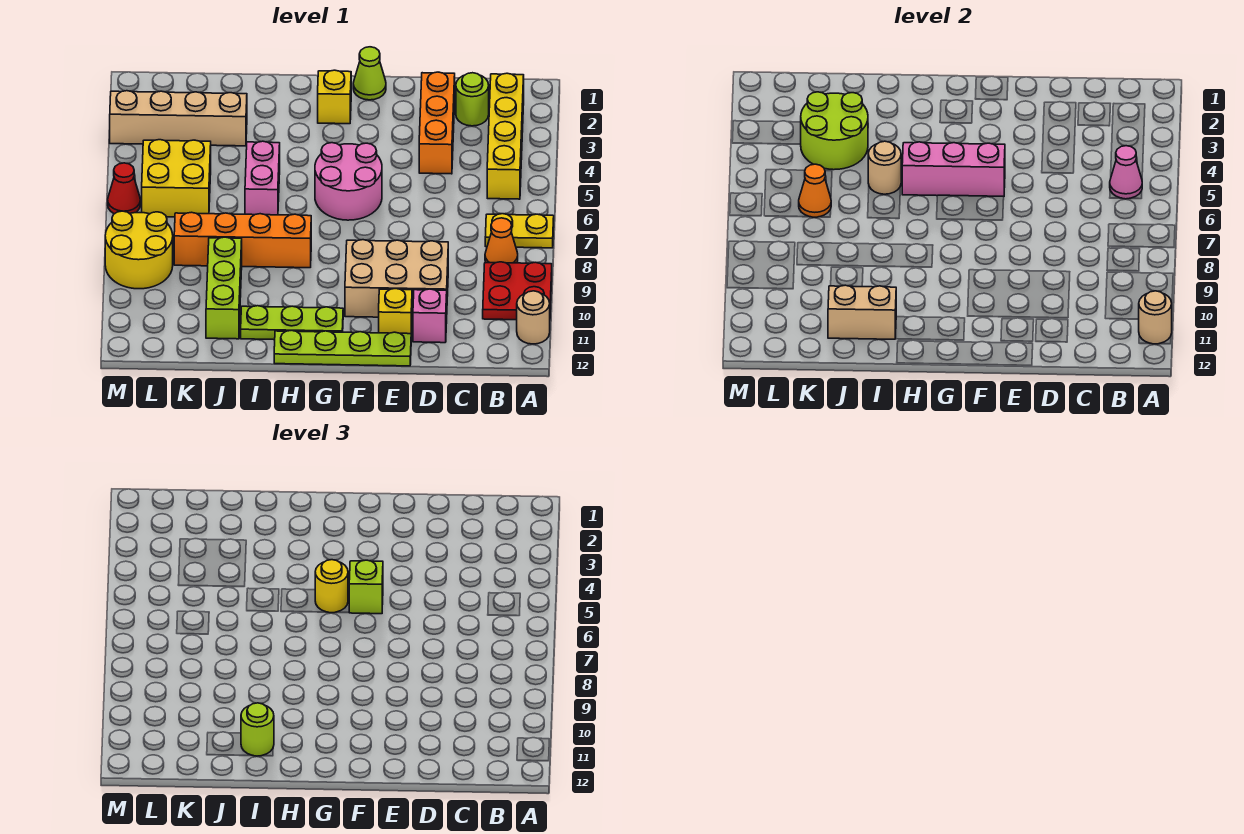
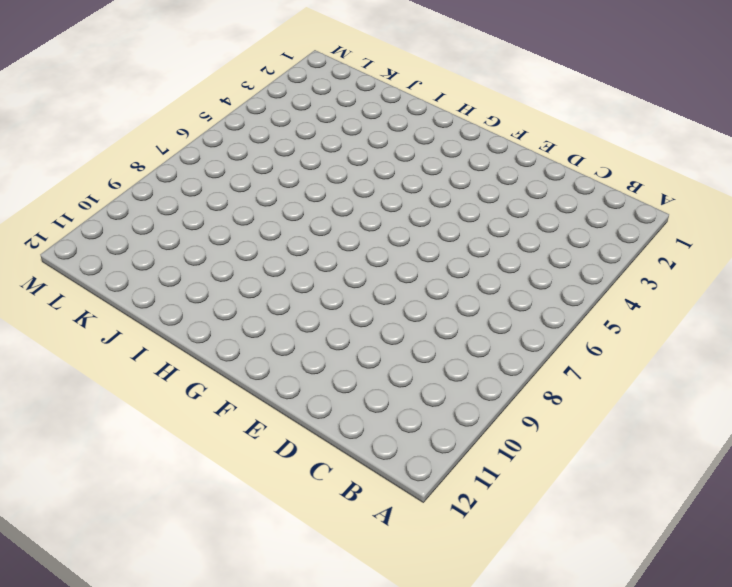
none -> yellow 1x2 plate [485,214,554,248]
none -> red 2x2 plate [483,262,552,320]
none -> tan 1x1 round brick [517,291,550,344]
none -> yellow 1x4 brick [487,73,524,199]

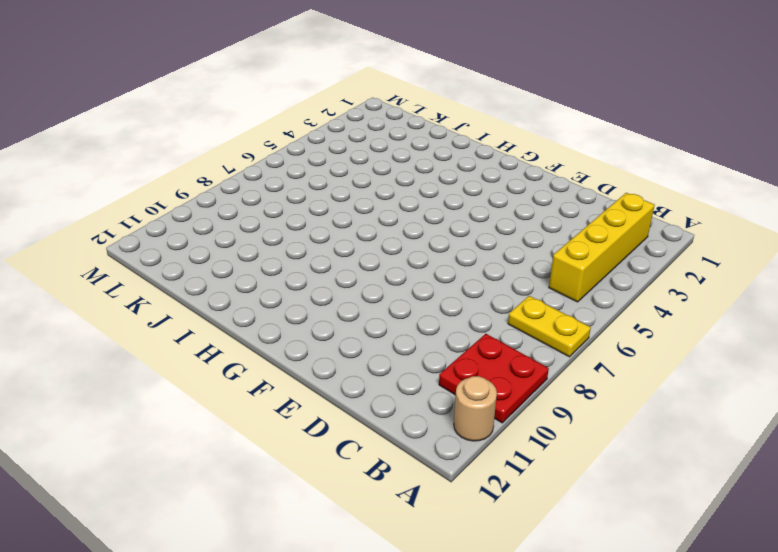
none -> orange 1x1 cone [485,218,518,263]
none -> lime 1x1 round brick [456,73,489,126]
none -> orange 1x3 brick [419,72,455,174]
none -> tan 2x3 brick [345,240,448,318]

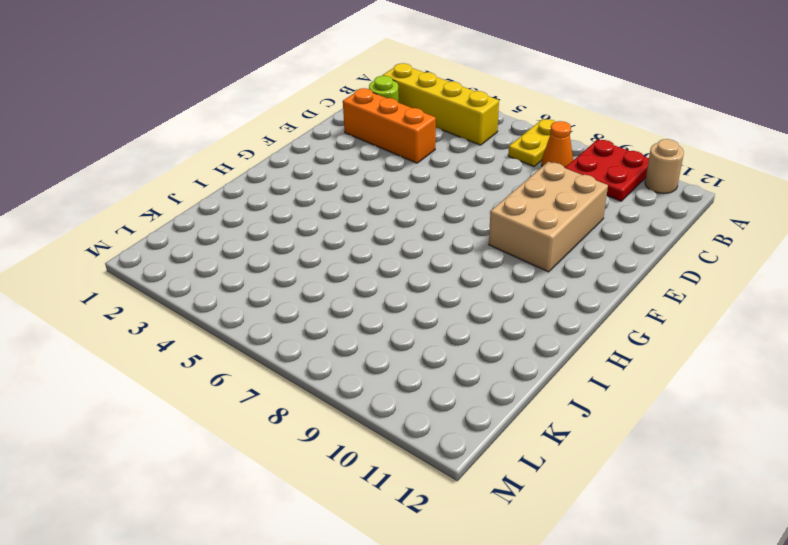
none -> pink 1x1 brick [413,289,447,343]
none -> yellow 1x1 brick [379,288,412,337]
none -> lime 1x4 plate [274,330,411,366]
none -> lime 1x1 cone [353,47,386,100]

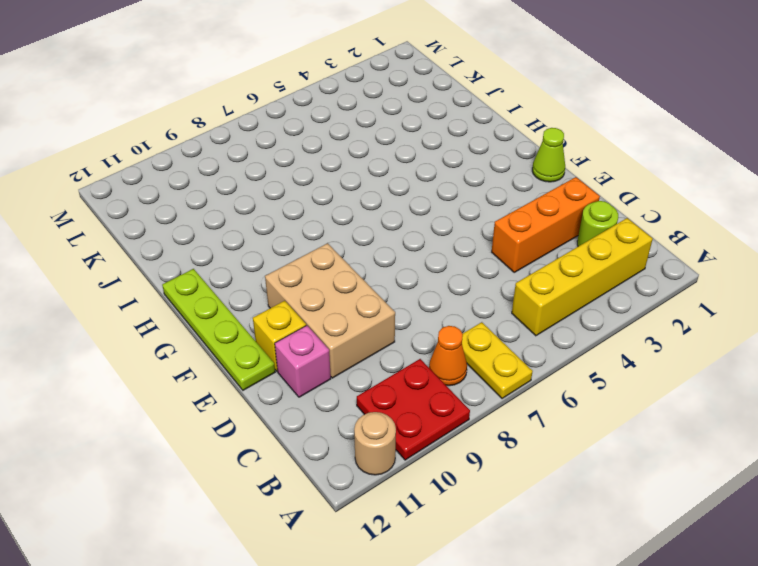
none -> pink 2x2 round brick [315,143,382,220]
none -> yellow 1x1 brick [318,70,351,124]
none -> lime 1x3 plate [241,306,343,340]
none -> orange 1x4 brick [174,212,311,268]

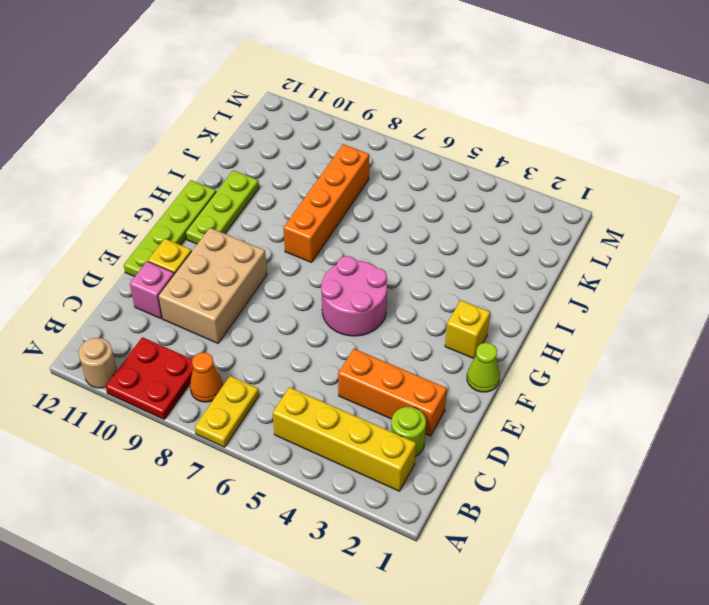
none -> pink 1x2 brick [245,141,280,215]
none -> tan 1x4 brick [110,91,247,146]
none -> lime 1x3 brick [206,237,242,339]
none -> yellow 2x2 brick [142,140,211,217]

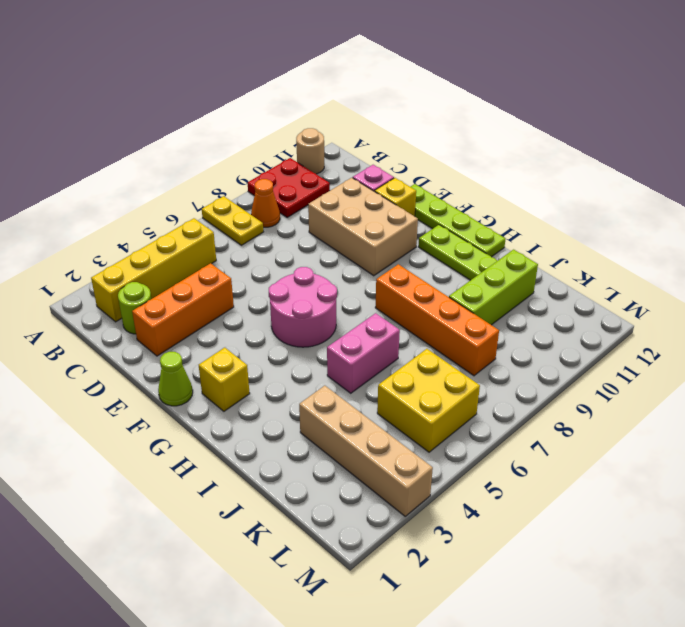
none -> yellow 2x2 round brick [105,211,173,289]
none -> red 1x1 cone [108,163,140,214]
none -> tan 1x1 round brick [1139,291,1172,344]
none -> pink 1x1 cone [1110,146,1142,199]

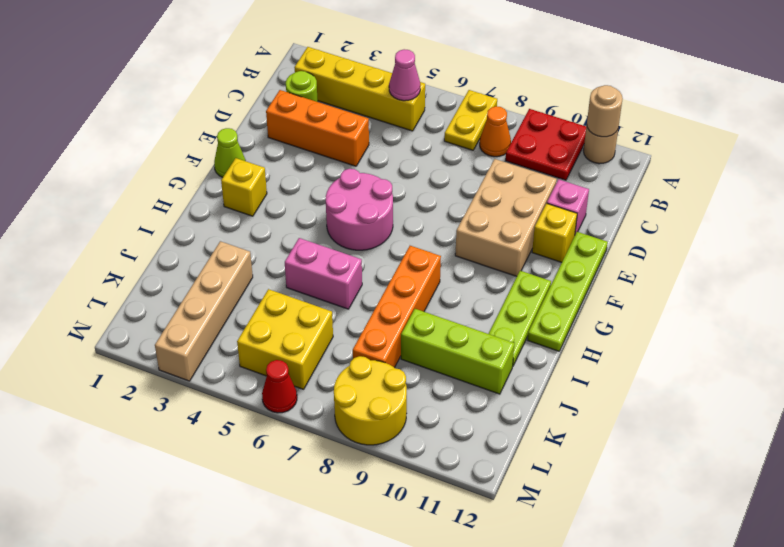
none -> pink 1x3 brick [902,142,1005,196]
none -> tan 1x1 round brick [868,141,901,194]
none -> tan 1x2 brick [828,285,896,339]
none -> lime 2x2 round brick [801,92,868,170]

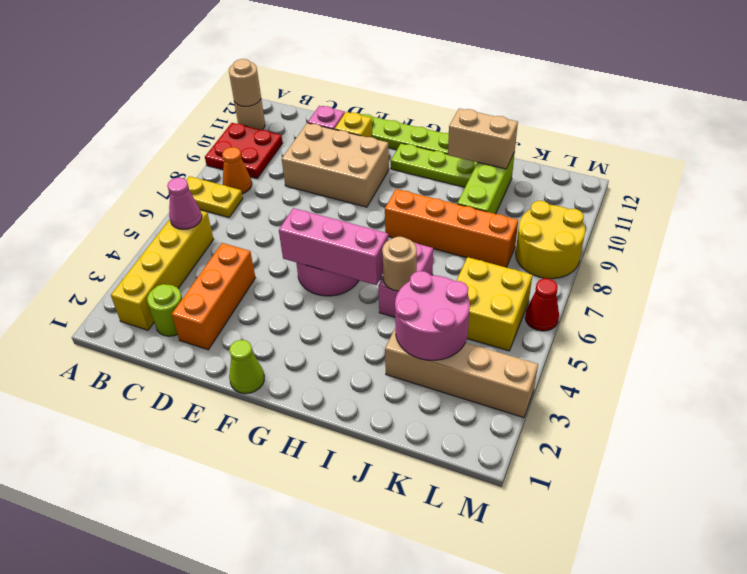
pink 2x2 round brick [395,271,470,360] -> lime 2x2 round brick [801,92,868,170]
none -> yellow 1x1 brick [318,70,351,124]
none -> orange 1x1 cone [799,164,831,217]
none -> lime 1x1 brick [349,560,383,614]
none -> yellow 1x1 round brick [315,560,348,613]

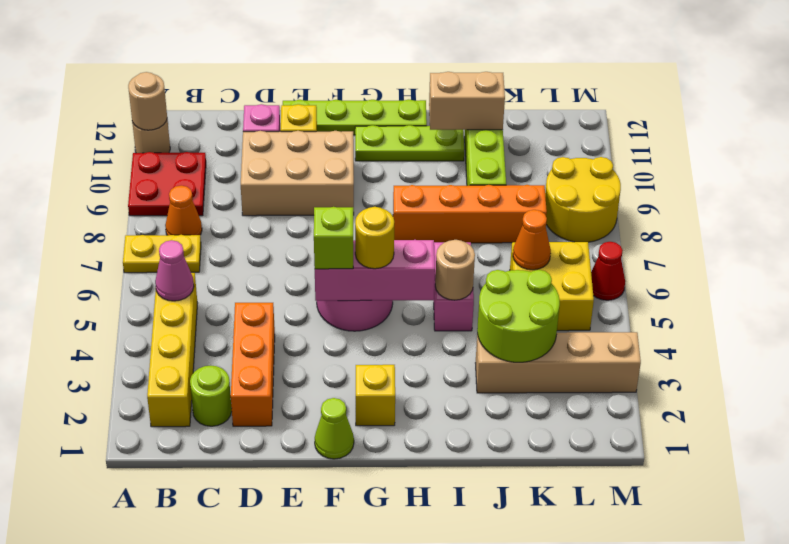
none -> lime 1x1 round brick [241,703,274,756]

